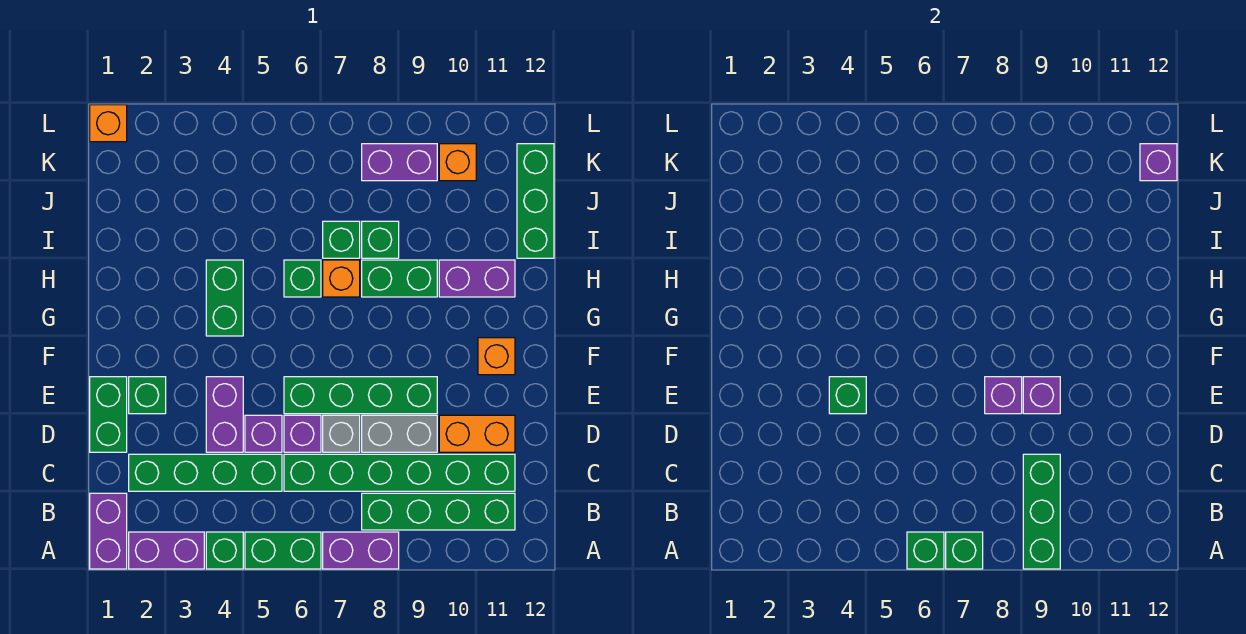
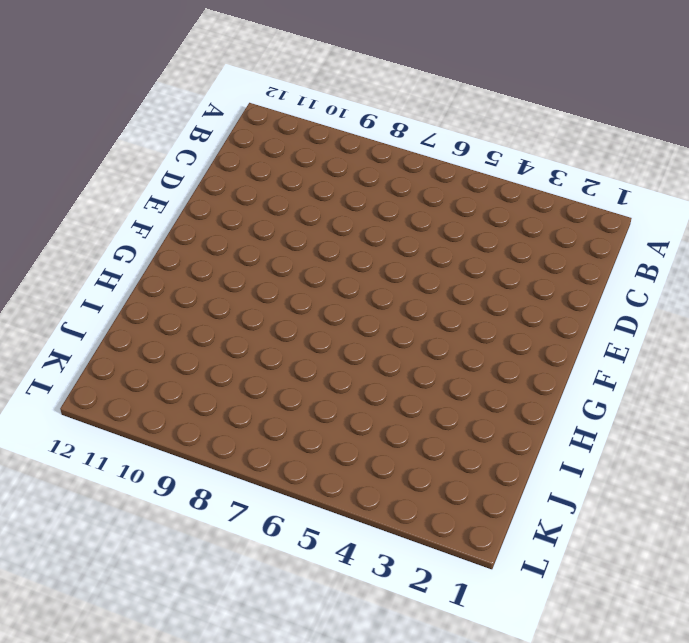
none -> purple 1x2 brick [90,493,127,569]
none -> purple 1x2 brick [129,532,204,569]
none -> green 1x1 brick [206,532,243,569]
none -> green 1x2 brick [245,532,321,569]

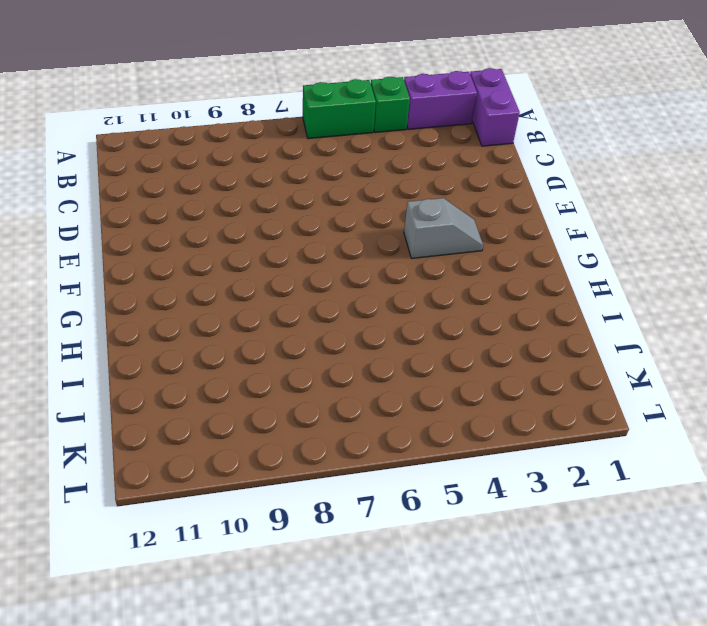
grey 1x2 slope [404,198,483,258] -> none
none -> purple 1x2 brick [323,532,399,569]
none -> green 1x4 brick [362,493,515,530]
none -> green 1x4 brick [129,454,282,491]
none -> green 1x6 brick [284,454,515,491]

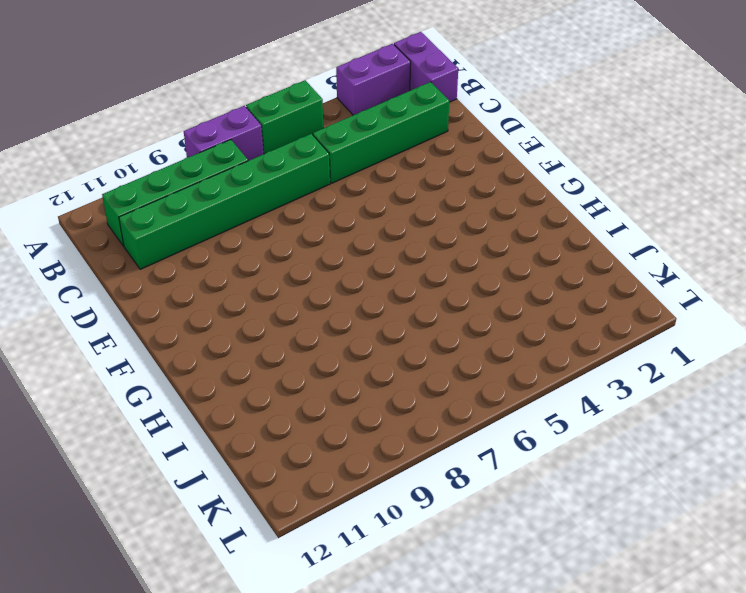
none -> green 1x1 brick [206,532,243,569]
none -> green 1x2 brick [90,377,127,452]
none -> purple 1x2 brick [206,377,243,452]
none -> purple 1x1 brick [245,415,282,452]

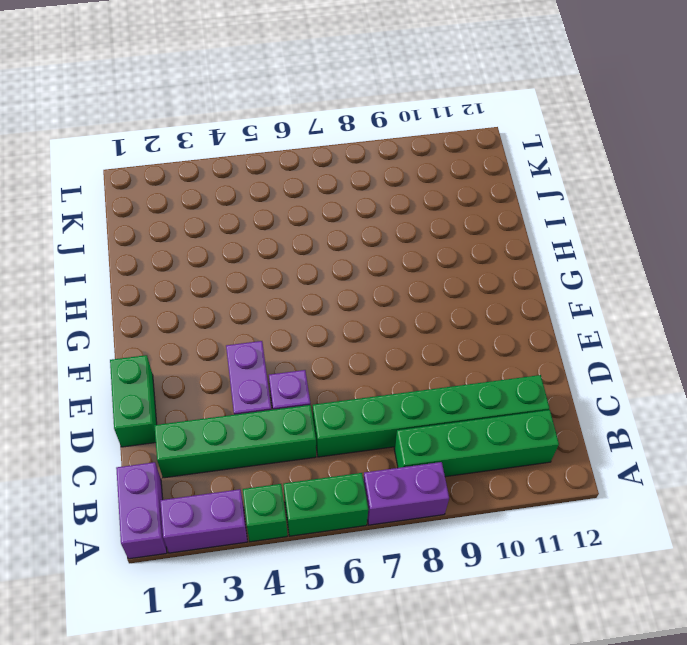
none -> purple 1x1 brick [284,415,321,452]
none -> grey 1x1 brick [323,415,360,452]
none -> grey 1x2 brick [362,415,437,452]
none -> orange 1x2 brick [439,415,515,452]

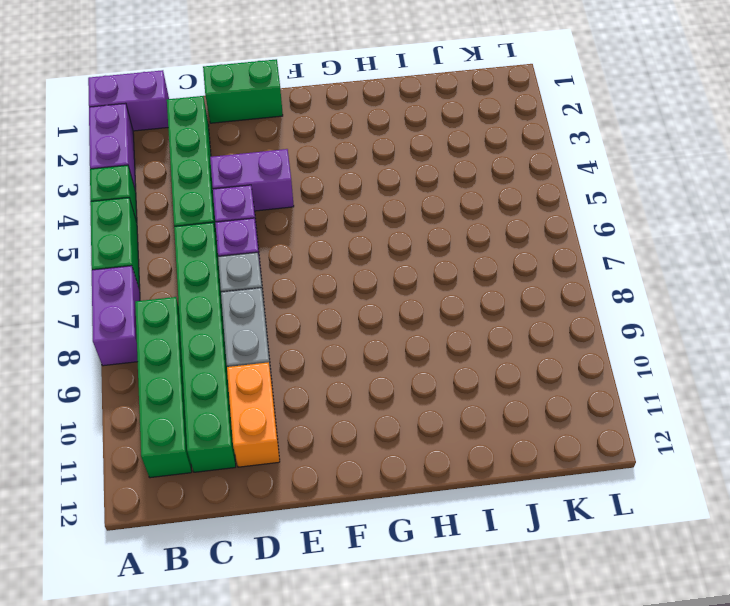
none -> green 1x1 brick [129,377,166,414]
none -> green 1x4 brick [284,377,437,414]
none -> orange 1x1 brick [478,338,515,375]
none -> green 1x2 brick [206,260,243,336]

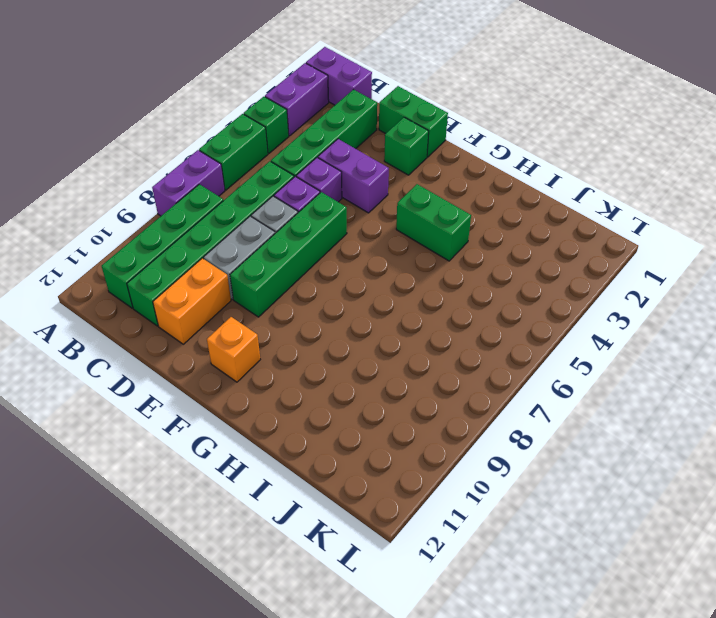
none -> green 1x1 brick [284,260,321,297]
none -> orange 1x1 brick [323,260,360,297]
none -> green 1x2 brick [362,260,437,297]
none -> purple 1x2 brick [439,260,515,297]

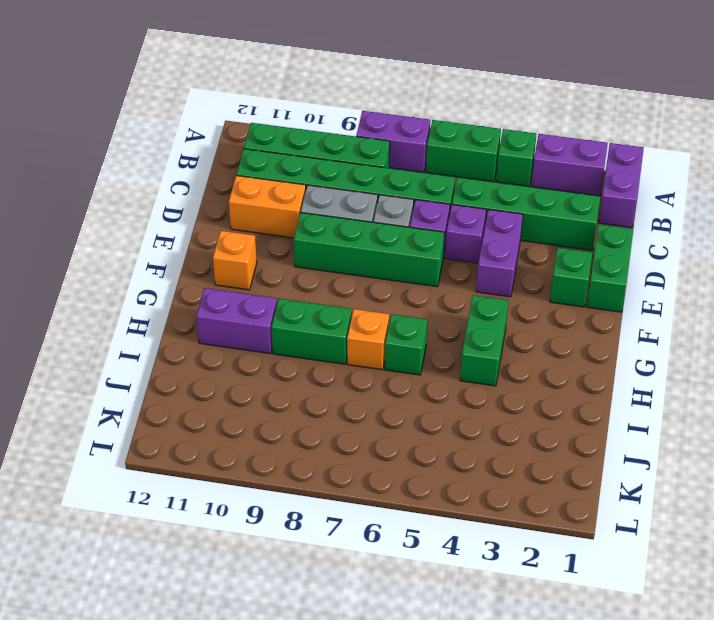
none -> green 1x1 brick [323,221,360,258]
none -> green 1x1 brick [362,221,399,258]
none -> green 1x3 brick [517,144,554,258]
none -> purple 1x2 brick [362,144,437,181]

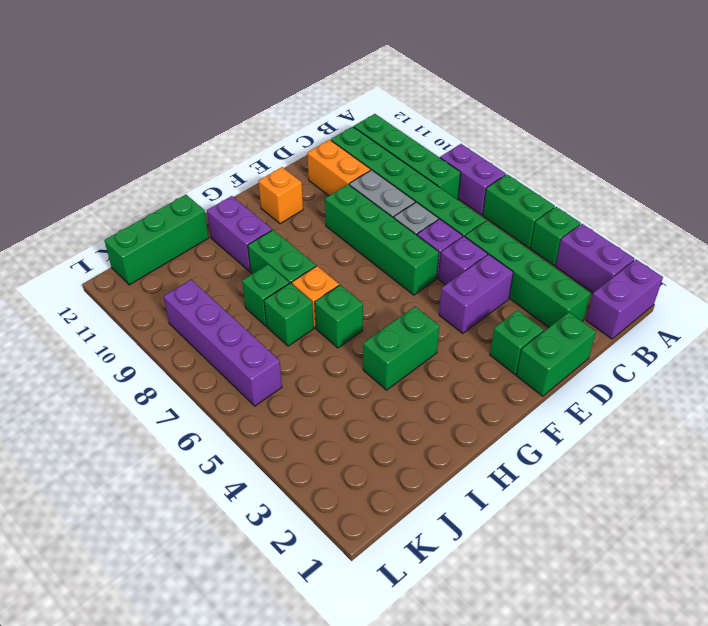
purple 1x4 brick [164,280,282,406] -> purple 1x2 brick [362,144,437,181]
none -> orange 1x1 brick [439,144,476,181]
none -> orange 1x1 brick [90,105,127,142]
none -> green 1x1 brick [907,532,944,569]
none -> green 1x1 brick [946,532,983,569]

